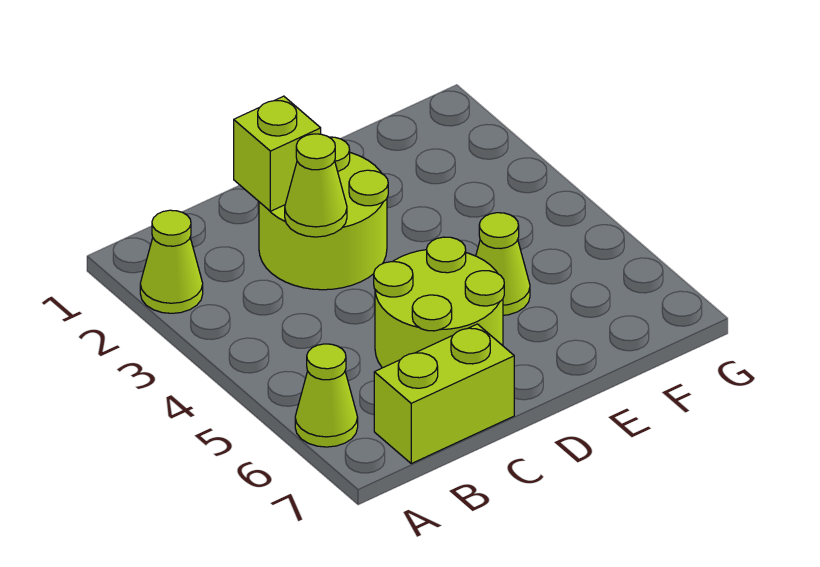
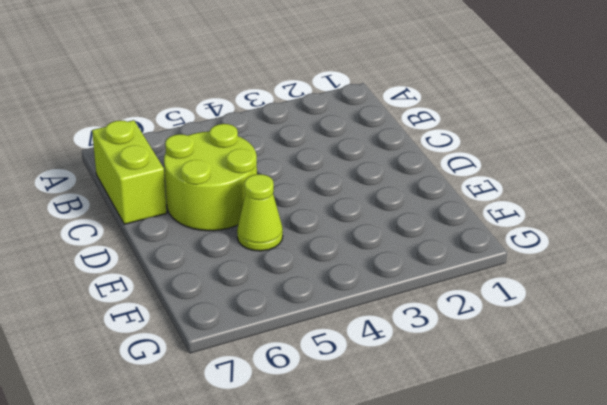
none -> lime 1x1 cone [140,210,203,313]
none -> lime 1x1 cone [295,344,358,447]

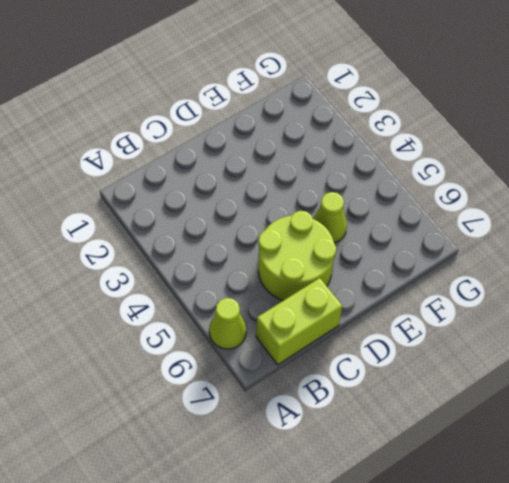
none -> lime 1x1 cone [140,210,203,313]
none -> lime 2x2 round brick [259,137,388,290]

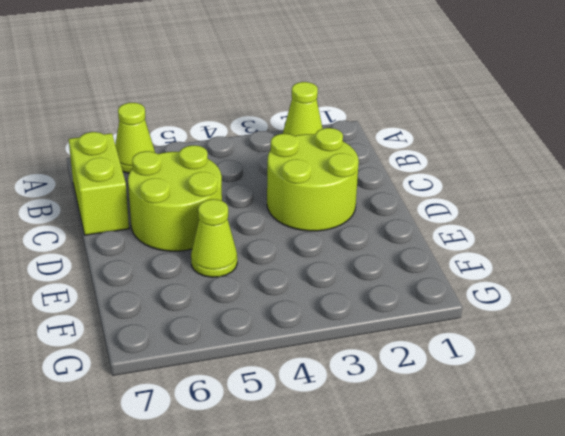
none -> lime 1x1 brick [234,96,321,211]
none -> lime 1x1 cone [285,134,347,237]

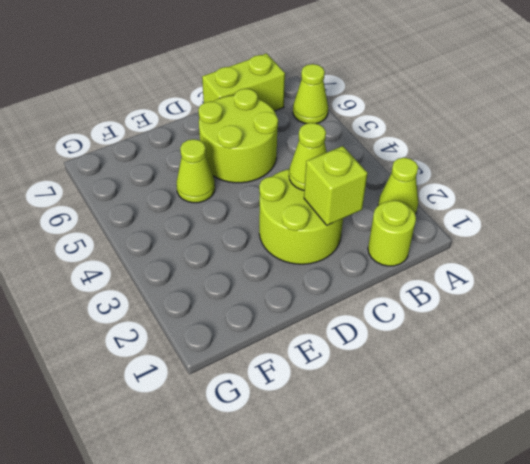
lime 1x1 round brick [368,200,416,266] -> none

